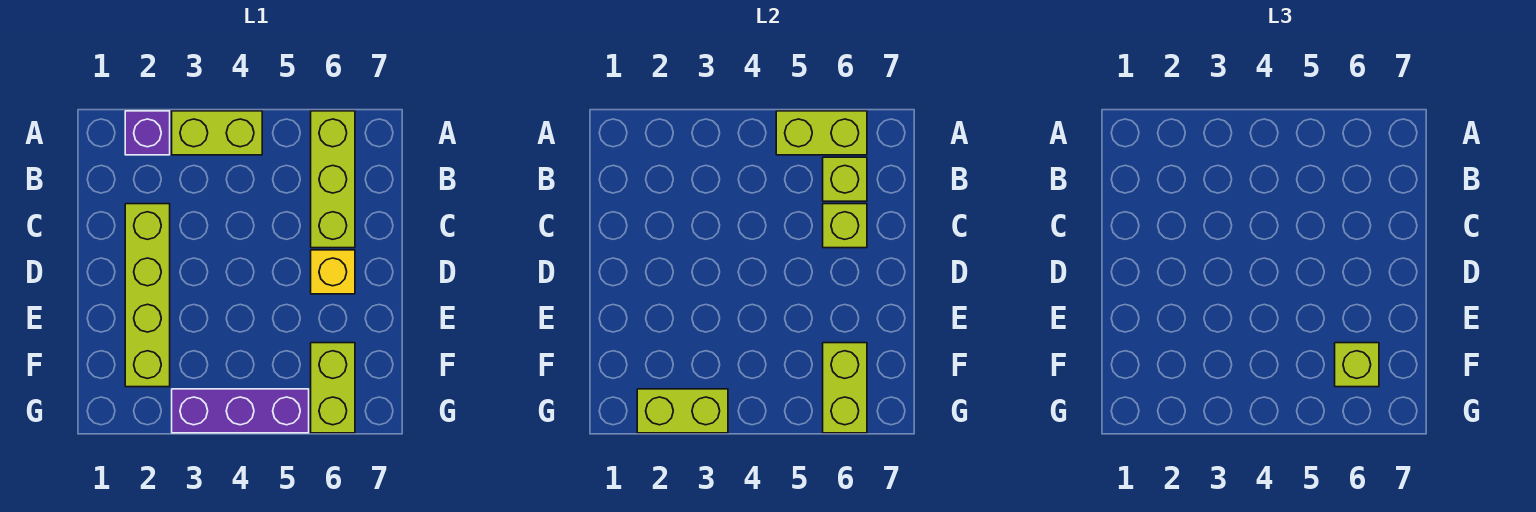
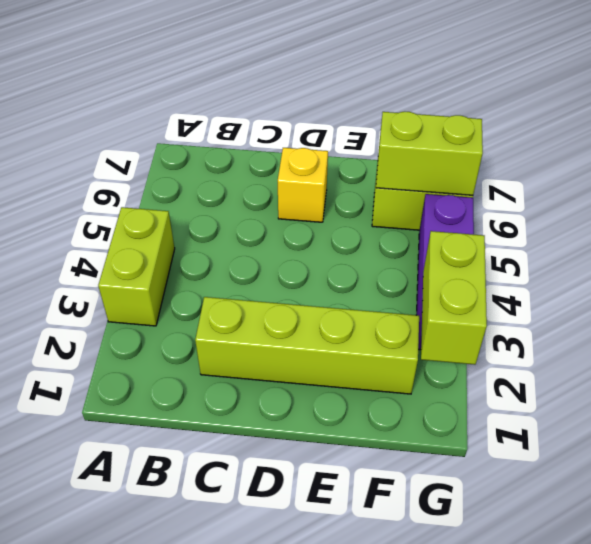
none -> purple 1x1 brick [125,111,170,155]
none -> lime 1x3 brick [311,111,355,248]
none -> lime 1x2 brick [776,111,867,155]

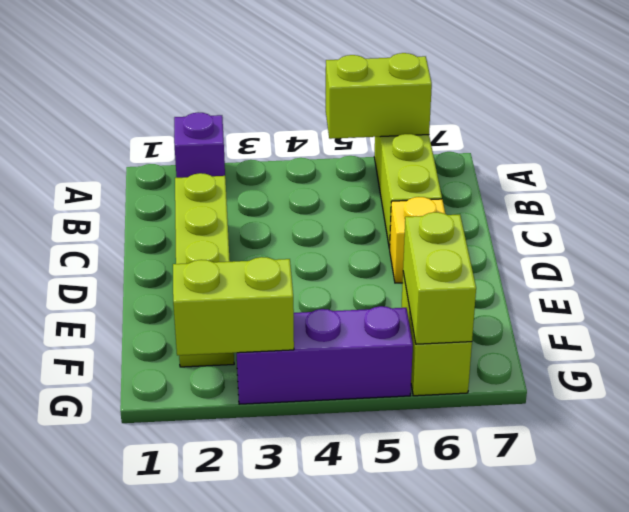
none -> lime 1x2 brick [172,111,262,155]
none -> lime 1x1 brick [823,157,867,201]
none -> lime 1x1 brick [823,204,867,248]

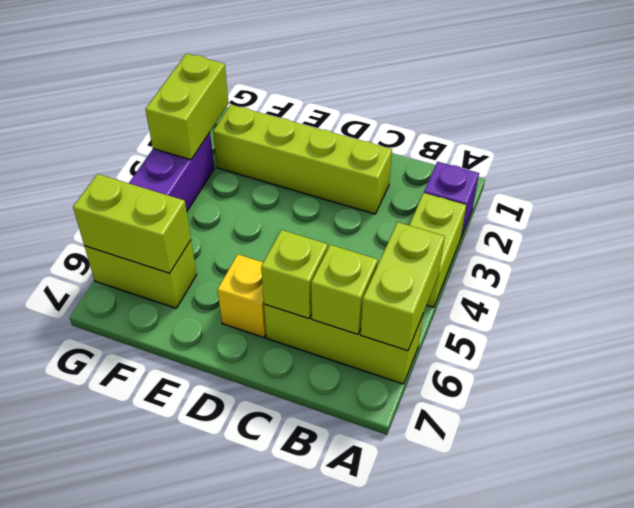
none -> lime 1x1 brick [1335,343,1379,387]

